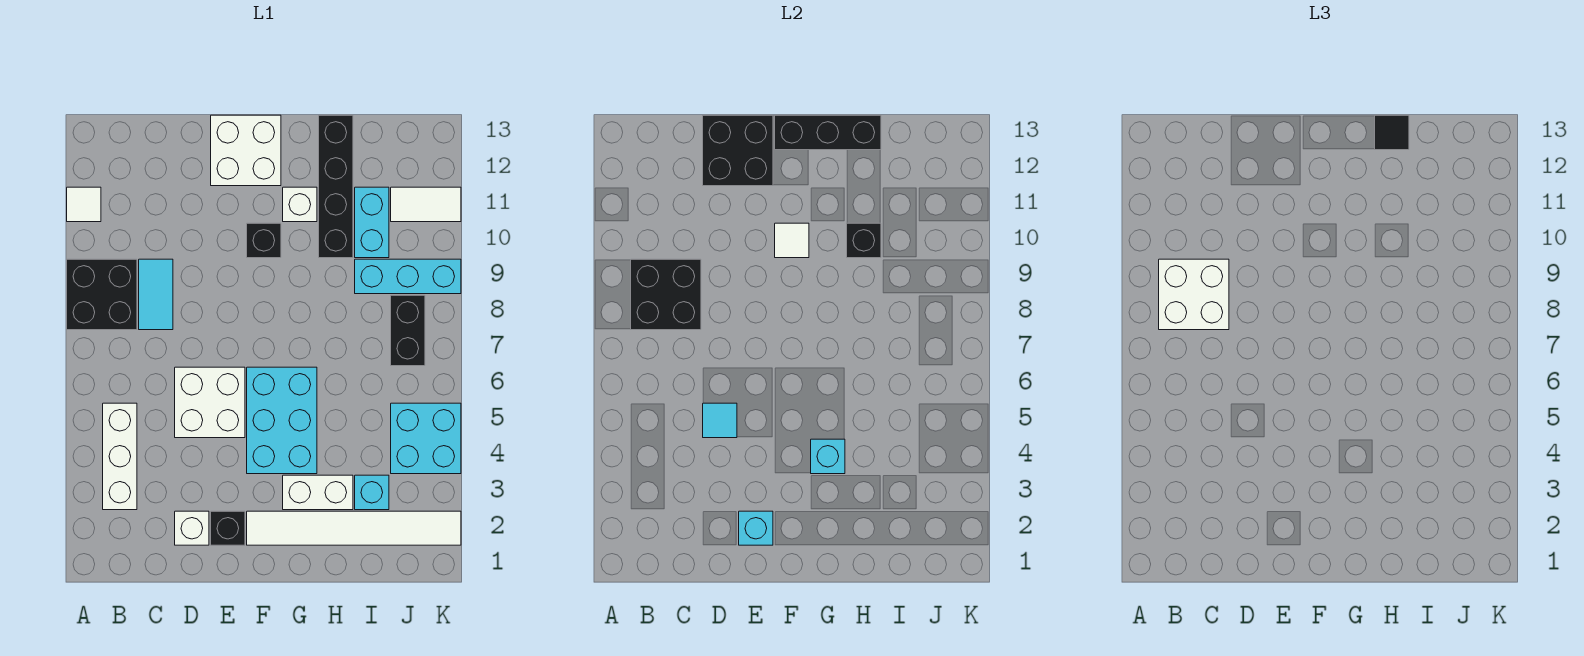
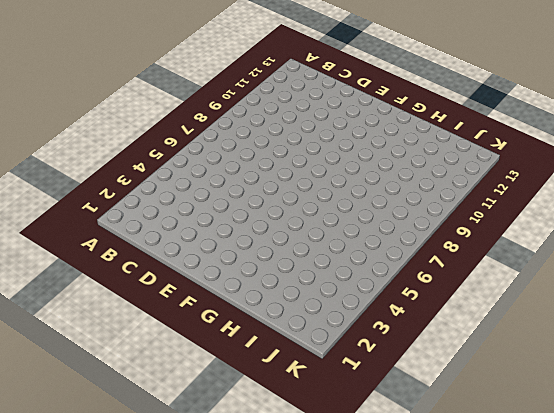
none -> black 2x2 brick [67,259,137,330]
none -> white 1x1 tile [67,187,101,222]
none -> white 1x3 brick [103,403,137,510]
none -> cyan 1x2 tile [139,259,173,330]

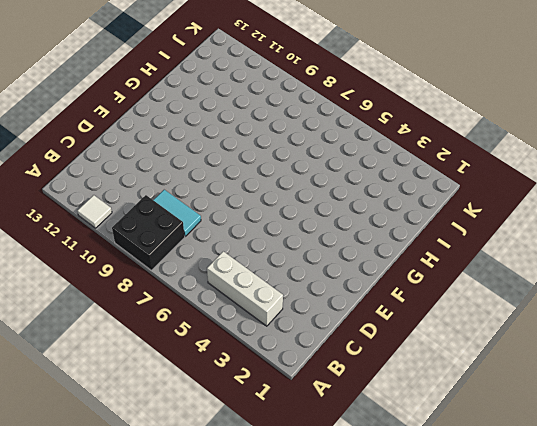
none -> white 1x1 brick [175,511,209,545]
none -> white 2x2 brick [175,367,245,438]
none -> black 1x1 brick [211,511,245,545]
none -> white 2x2 brick [211,115,281,186]

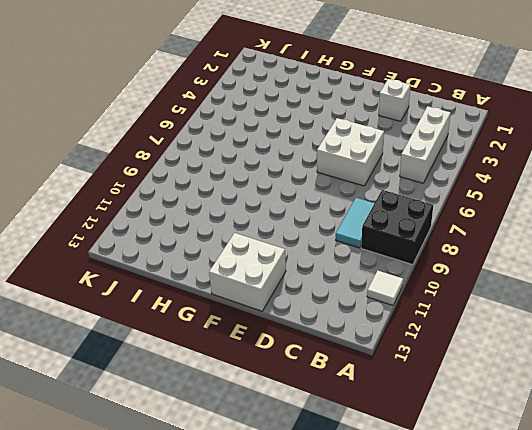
none -> black 1x1 brick [211,511,245,545]
none -> white 1x6 tile [247,511,461,545]
none -> cyan 2x3 brick [247,367,317,474]
none -> black 1x1 brick [247,223,281,258]

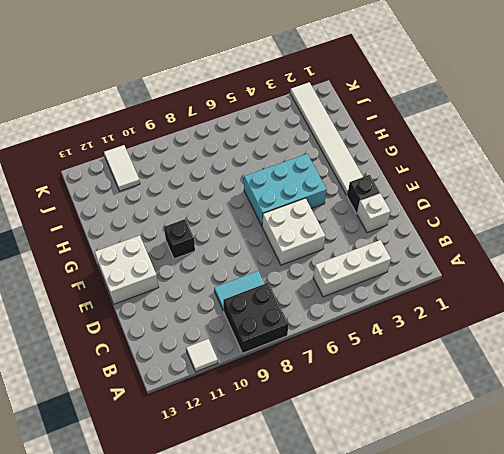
none -> white 1x2 brick [283,475,353,510]
none -> white 1x1 brick [283,187,317,222]
none -> black 1x4 brick [319,115,353,258]
none -> cyan 1x1 brick [355,475,389,510]

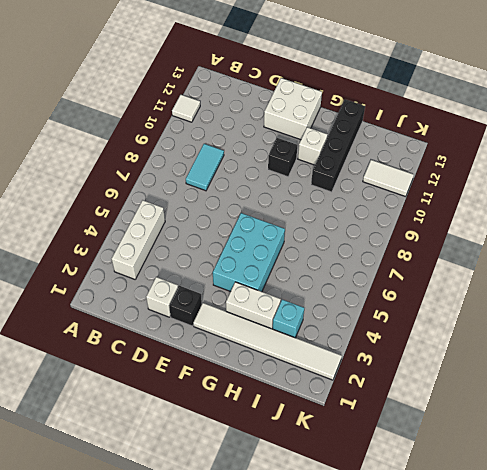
none -> black 2x2 brick [67,259,137,330]
none -> white 2x2 brick [175,367,245,438]
none -> cyan 1x3 brick [355,259,461,294]
none -> cyan 1x2 brick [355,187,389,258]

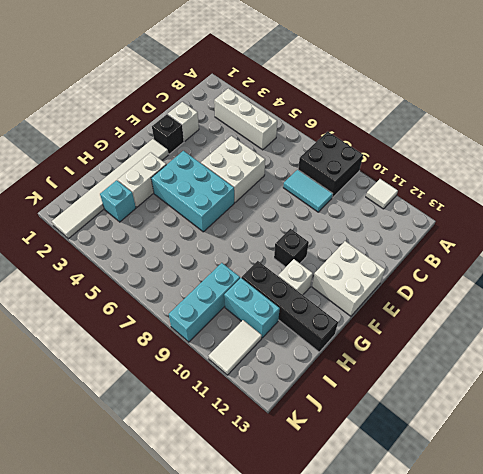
none -> cyan 2x2 brick [391,403,461,474]
none -> black 1x2 brick [391,295,425,366]
none -> black 2x2 brick [631,259,701,330]
none -> cyan 1x1 tile [703,403,737,438]

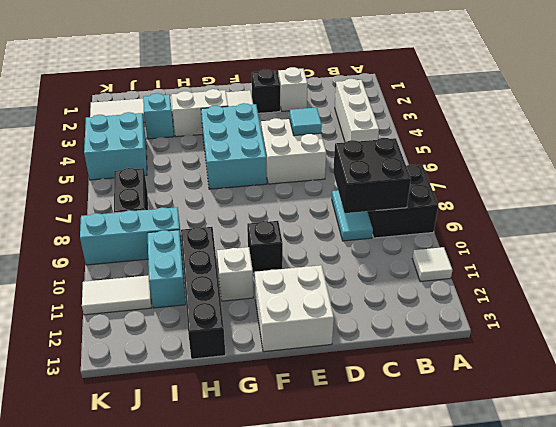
none -> black 2x2 brick [703,115,773,186]
none -> cyan 1x1 brick [739,511,773,545]
none -> white 1x1 tile [775,223,809,258]
none -> black 1x3 brick [775,115,881,150]

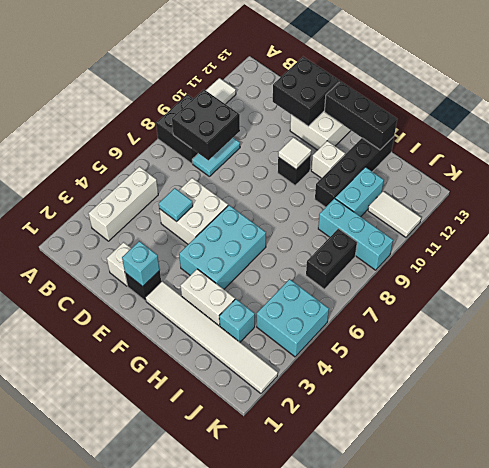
none -> cyan 1x1 brick [811,439,845,474]
none -> black 1x1 brick [847,223,881,258]
none -> white 2x2 brick [1159,259,1229,330]
none -> black 1x1 tile [1375,115,1409,150]

